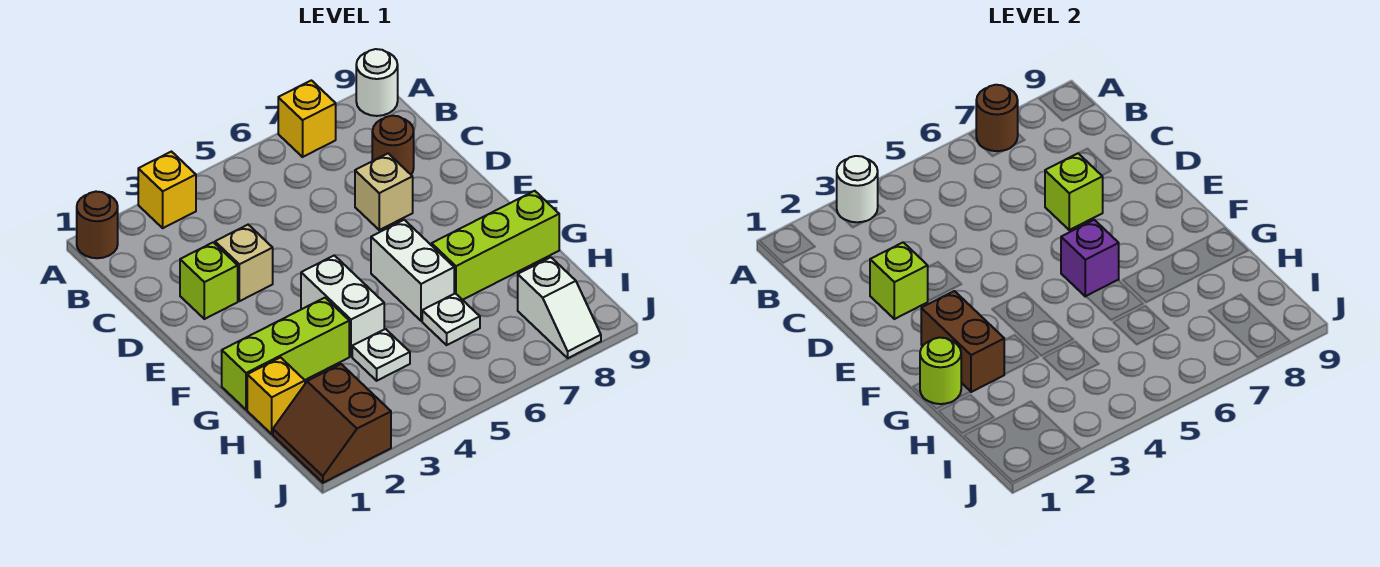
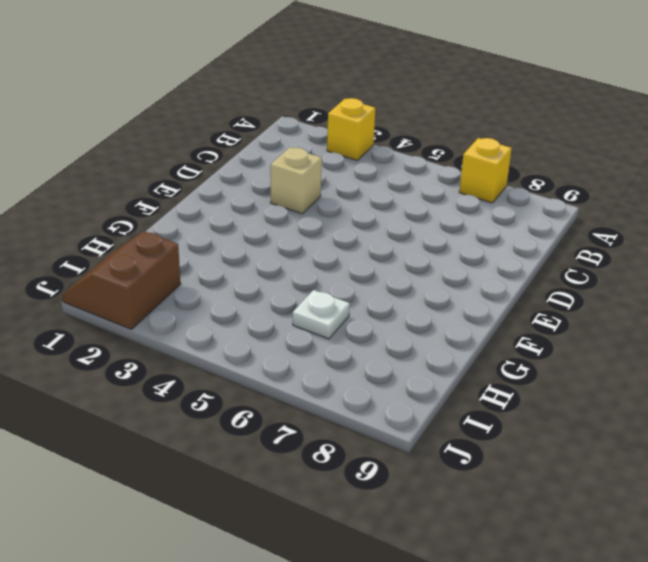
none -> brown 1x1 round brick [77,192,118,258]
none -> white 1x1 round brick [356,49,398,116]
none -> brown 1x1 round brick [372,116,414,174]

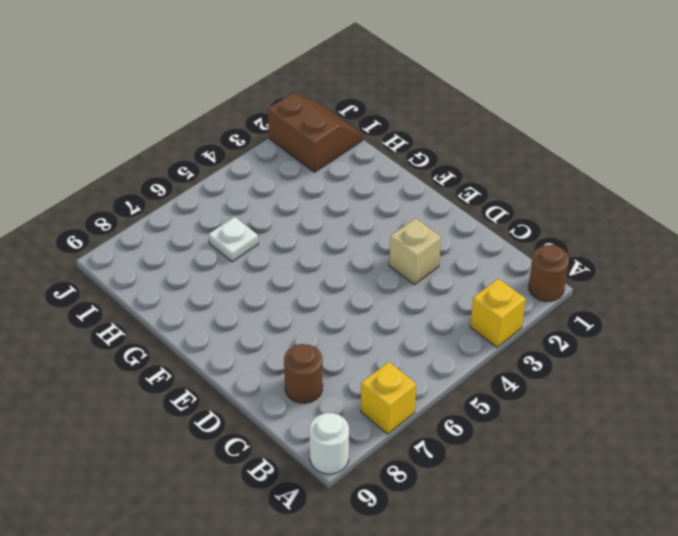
none -> lime 1x1 brick [180,242,238,319]
none -> tan 1x1 brick [355,153,413,230]
none -> white 1x2 brick [301,255,384,356]

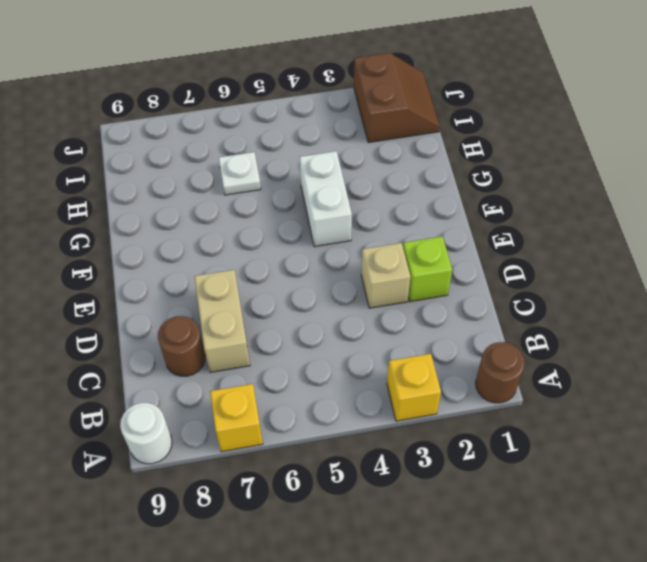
tan 1x2 brick [194,270,250,372] -> tan 1x1 brick [355,153,413,230]
none -> white 1x2 brick [371,220,454,321]
none -> lime 1x3 brick [222,298,349,410]
none -> lime 1x3 brick [432,191,559,300]

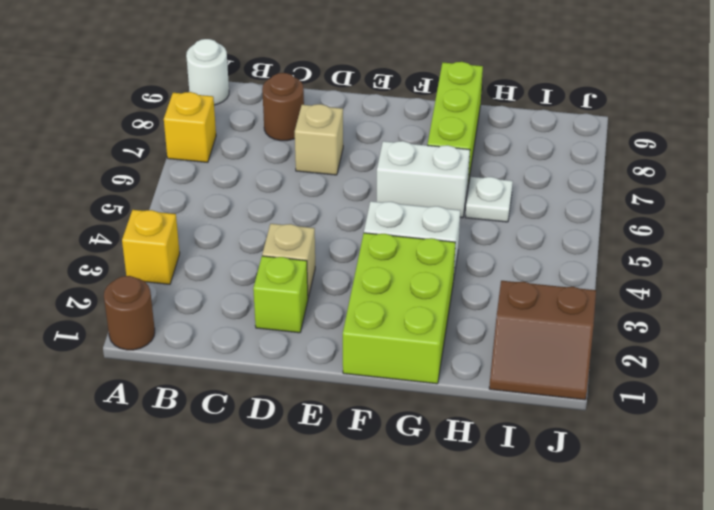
lime 2x3 brick [343,233,455,384] -> lime 1x3 brick [222,298,349,410]
none -> yellow 1x1 brick [247,358,305,434]
none -> white 1x1 plate [352,329,410,381]
none -> white 1x2 slope [518,257,601,358]

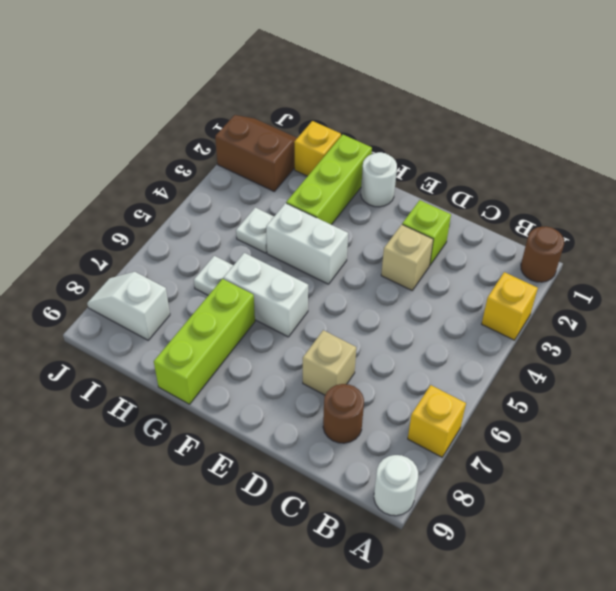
white 1x1 round brick [361,152,397,207] -> white 1x1 round brick moved to [837,156,878,222]
none -> brown 1x1 round brick [976,85,1018,151]
none -> lime 1x1 brick [870,242,928,319]
none -> lime 1x1 brick [1045,153,1103,230]

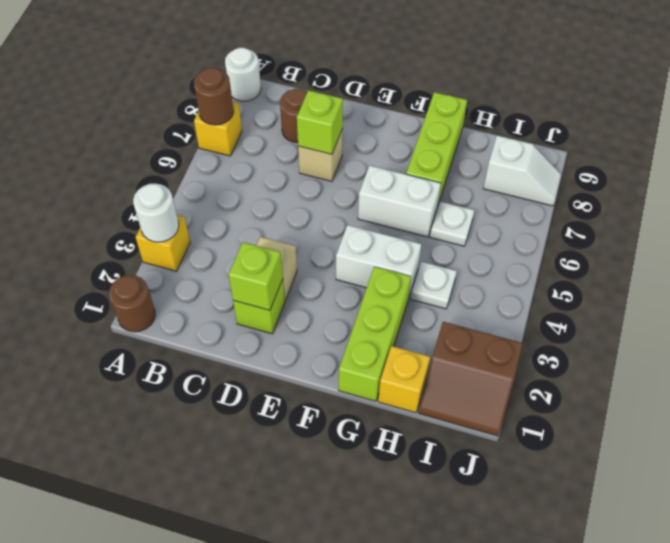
none -> brown 1x2 brick [921,291,1005,392]
none -> purple 1x1 brick [1061,220,1119,297]
none -> lime 1x1 round brick [920,337,961,404]

